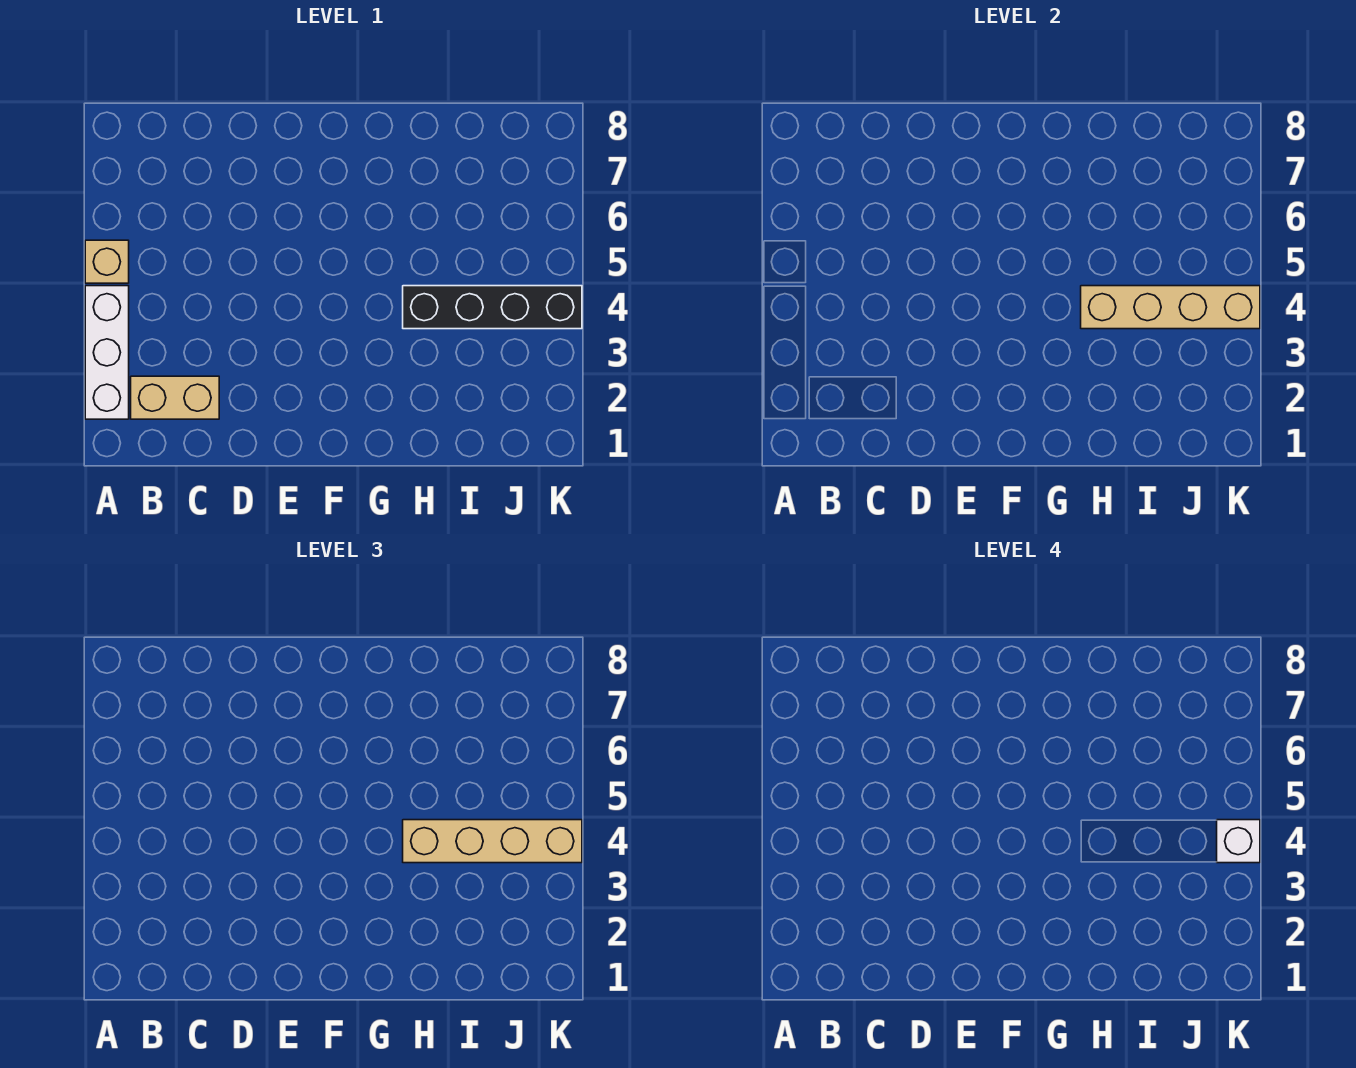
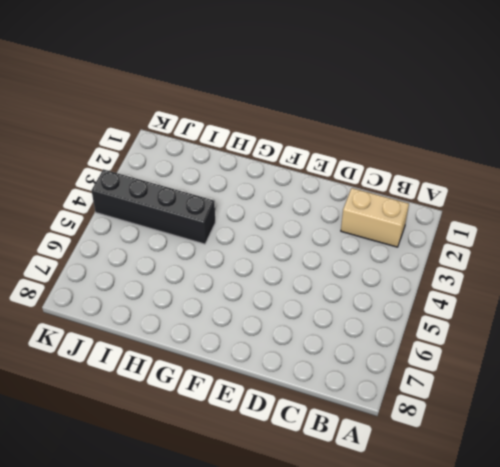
none -> white 1x3 brick [85,286,129,419]
none -> tan 1x1 brick [85,240,129,283]

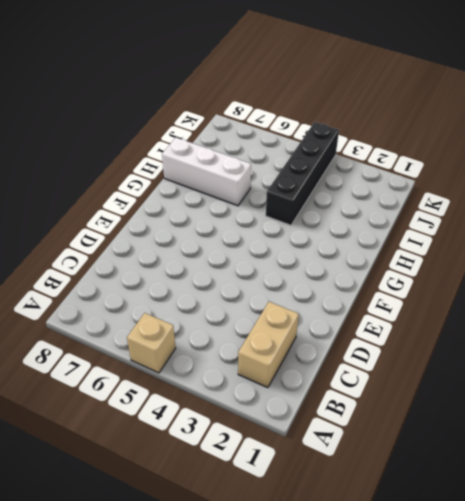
white 1x3 brick [162,138,251,206] -> white 1x3 brick moved to [85,286,129,419]
none -> tan 1x4 brick [1081,286,1260,329]
none -> tan 1x4 brick [403,820,582,863]

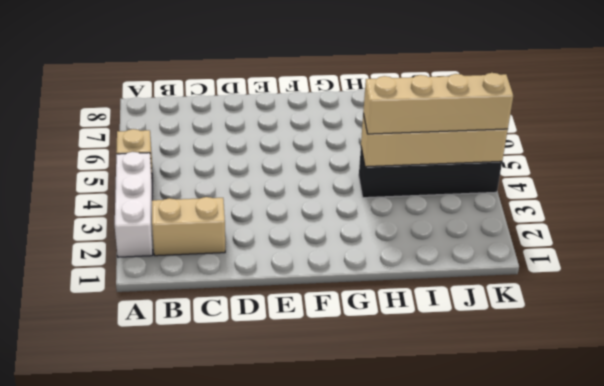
none -> white 1x1 brick [1217,820,1260,863]

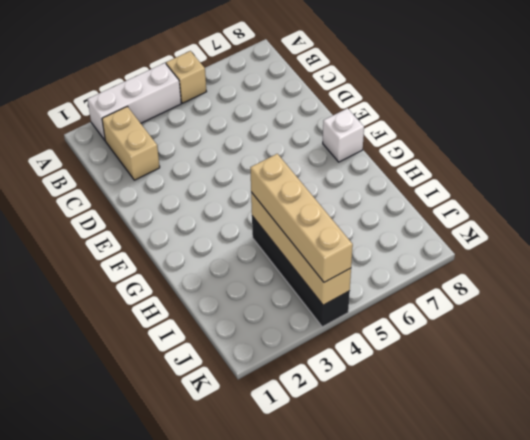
white 1x1 brick [323,108,364,162] -> white 1x1 brick moved to [1217,820,1260,863]

